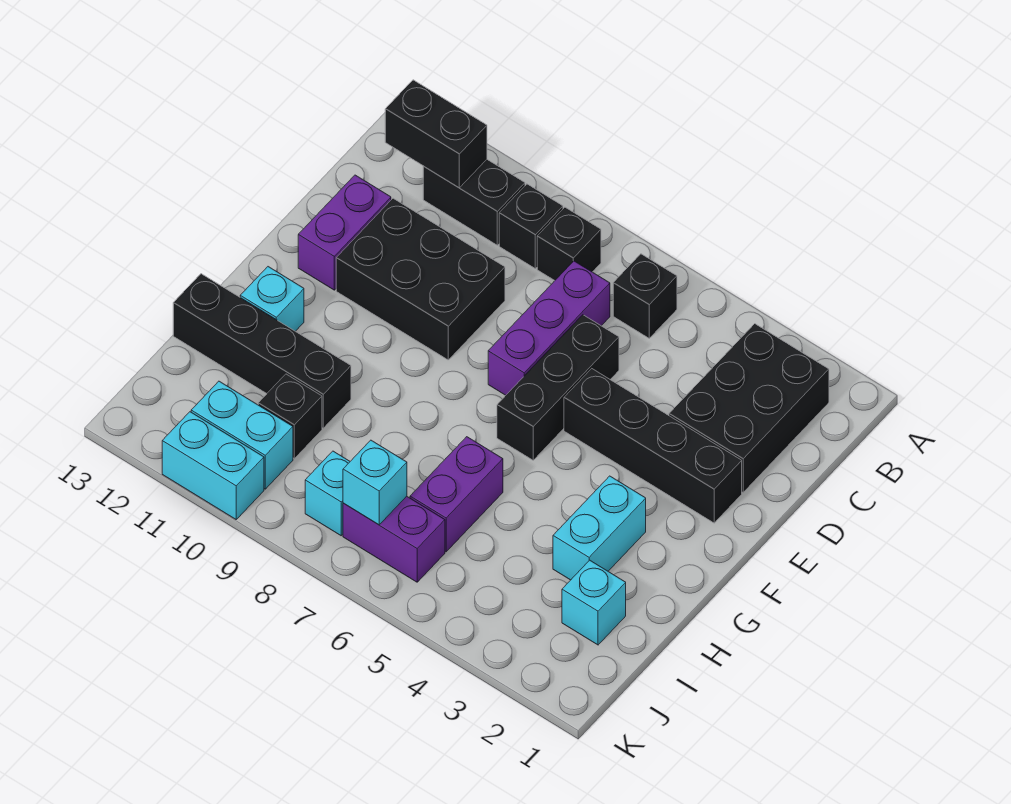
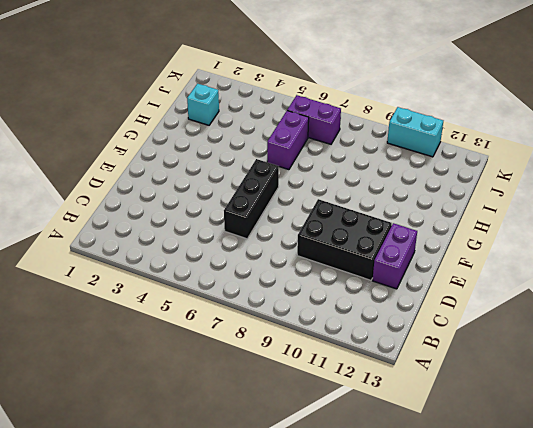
none -> black 2x3 brick [669,324,829,492]
none -> black 1x1 brick [613,254,677,338]
none -> black 1x1 brick [537,207,601,280]

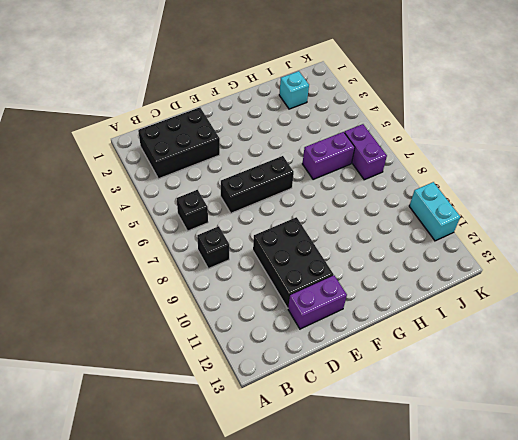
none -> black 1x1 brick [499,184,563,268]
none -> black 1x2 brick [423,160,525,245]
none -> purple 1x3 brick [488,261,610,395]

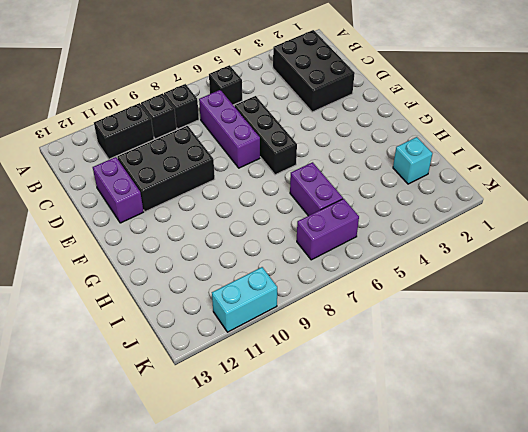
none -> black 1x4 brick [564,369,742,523]
none -> cyan 1x2 brick [553,476,646,580]
none -> cyan 1x1 brick [240,267,304,331]

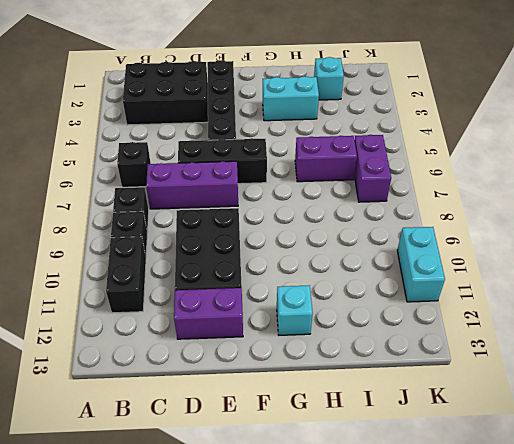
none -> black 1x4 brick [173,274,351,428]
none -> black 1x1 brick [258,374,322,458]
none -> cyan 1x1 brick [305,451,350,536]

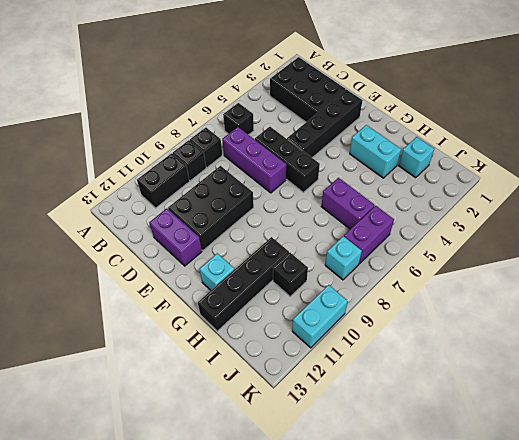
none -> cyan 1x2 brick [191,381,293,489]
none -> black 1x2 brick [385,80,487,188]
none -> cyan 1x1 brick [343,440,407,525]

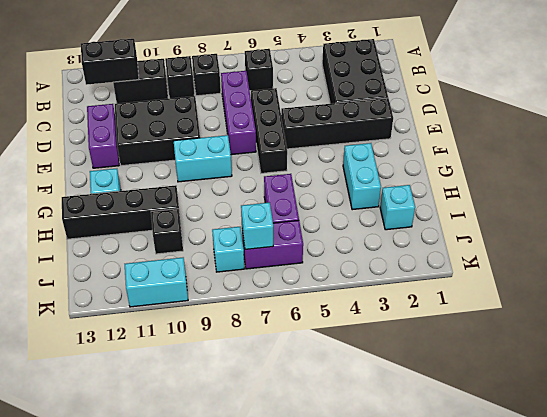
cyan 1x2 brick [174,135,232,182] -> cyan 1x2 brick moved to [191,381,293,489]

